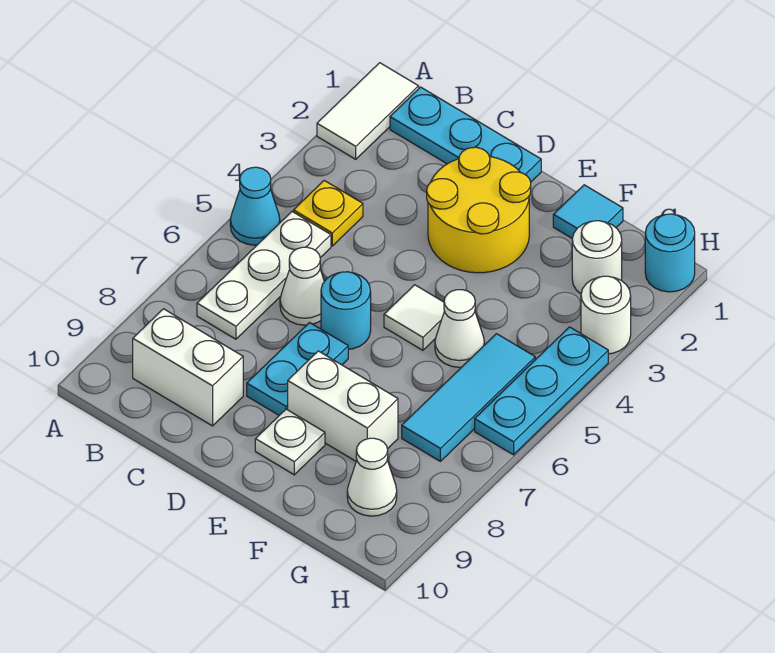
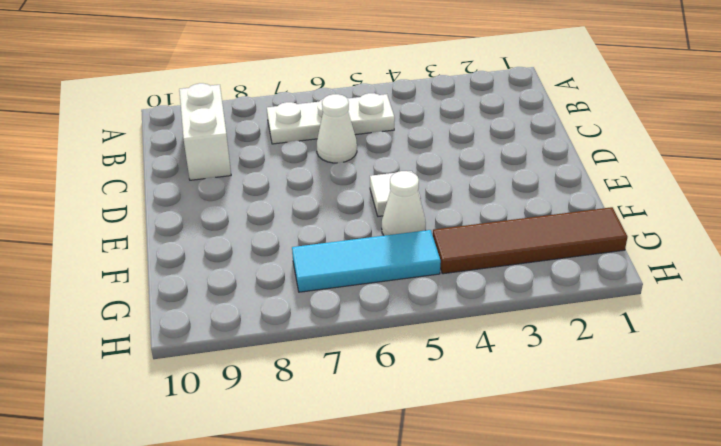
brown 1x4 tile [433,207,627,274] -> white 1x1 round brick [572,221,622,294]
none -> white 1x2 tile [317,63,419,159]
none -> cyan 1x1 cone [230,167,280,245]
none -> cyan 1x3 plate [390,87,541,182]

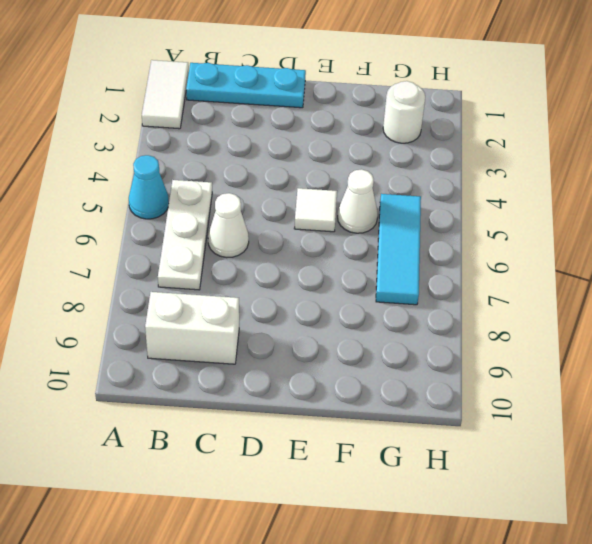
none -> yellow 1x1 plate [293,181,363,246]
none -> yellow 2x2 round brick [427,147,531,273]
none -> cyan 1x1 round brick [321,272,371,349]

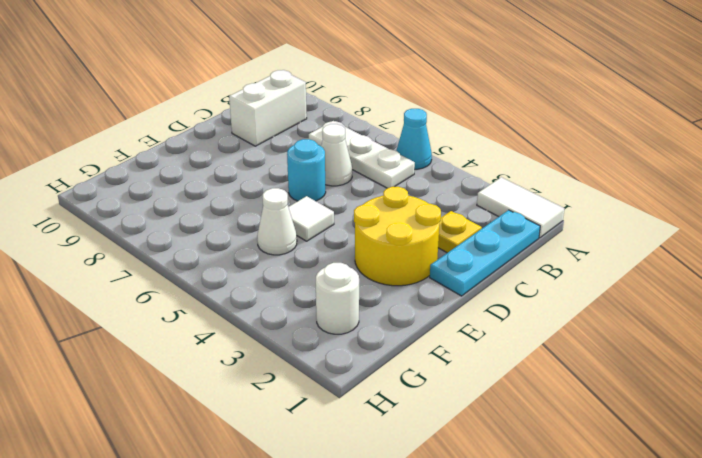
yellow 1x1 plate [438,211,482,253] -> yellow 1x1 plate moved to [293,181,363,246]
none -> cyan 1x2 plate [247,323,348,415]
none -> white 1x2 brick [288,351,398,461]
none -> white 1x1 plate [255,409,325,475]

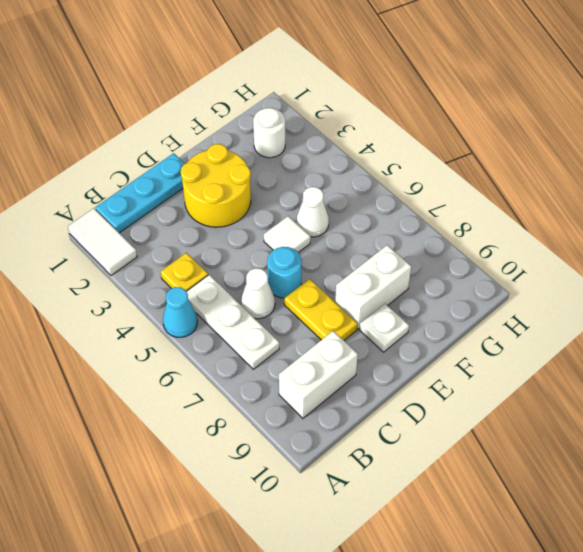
yellow 1x2 plate [284,279,358,340] -> cyan 1x2 plate [247,323,348,415]
none -> cyan 1x1 tile [553,185,623,238]
none -> cyan 1x3 tile [402,334,535,461]
none -> white 1x1 cone [347,438,397,516]

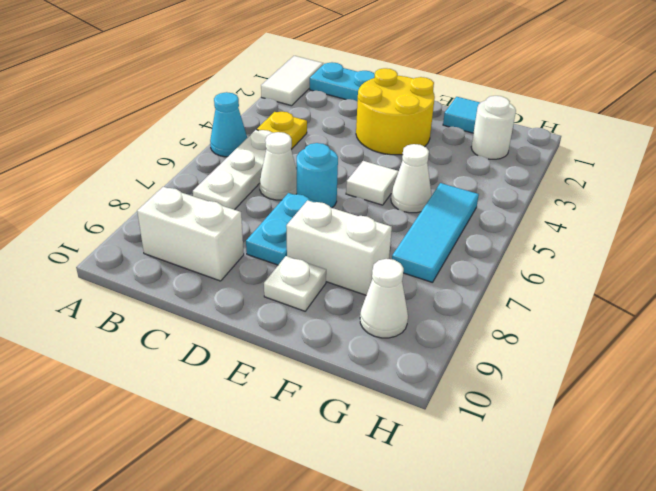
none -> cyan 1x1 round brick [645,214,695,292]
none -> white 1x1 round brick [581,276,631,354]
none -> cyan 1x3 plate [475,327,608,455]

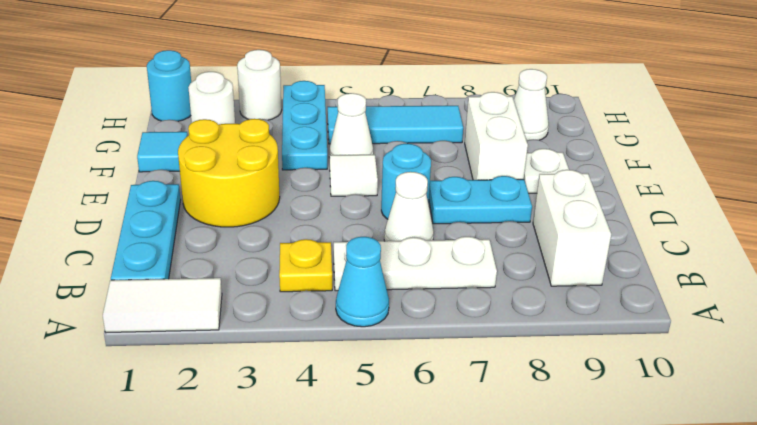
cyan 1x3 plate [282,81,327,170] -> cyan 1x3 plate turned to [475,327,608,455]

